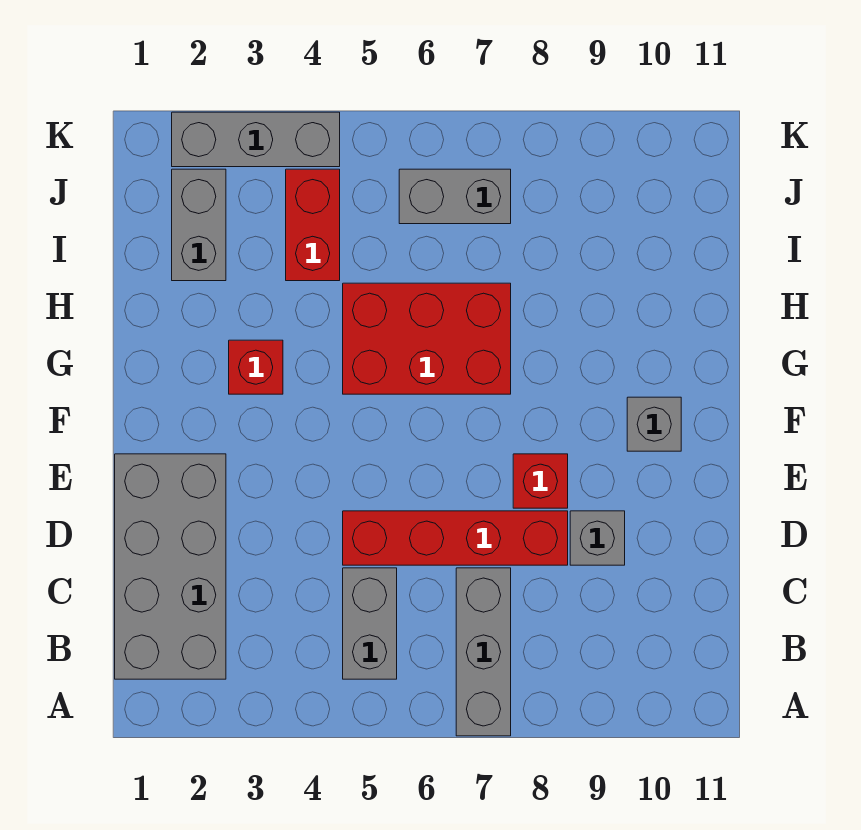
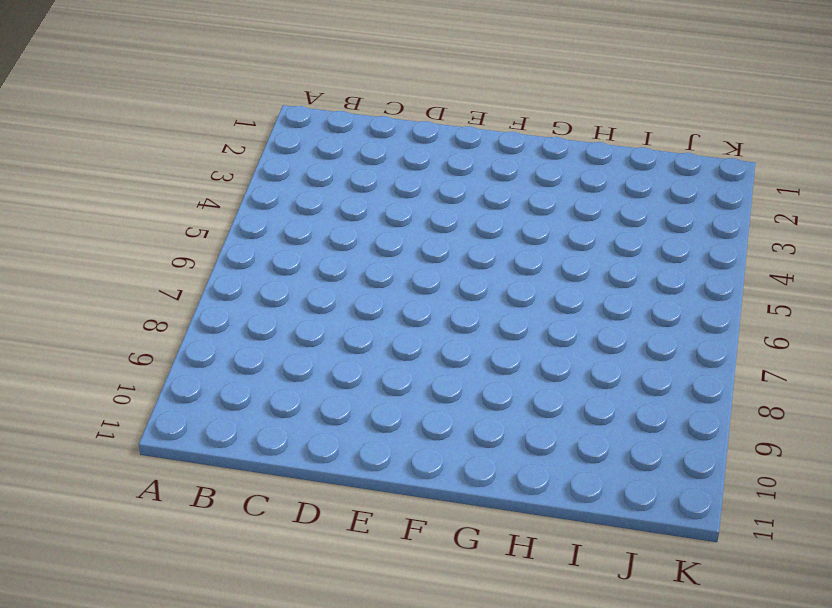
none -> grey 1x3 brick [456,568,511,736]
none -> grey 2x4 brick [115,454,226,679]
none -> grey 1x2 brick [343,568,397,679]

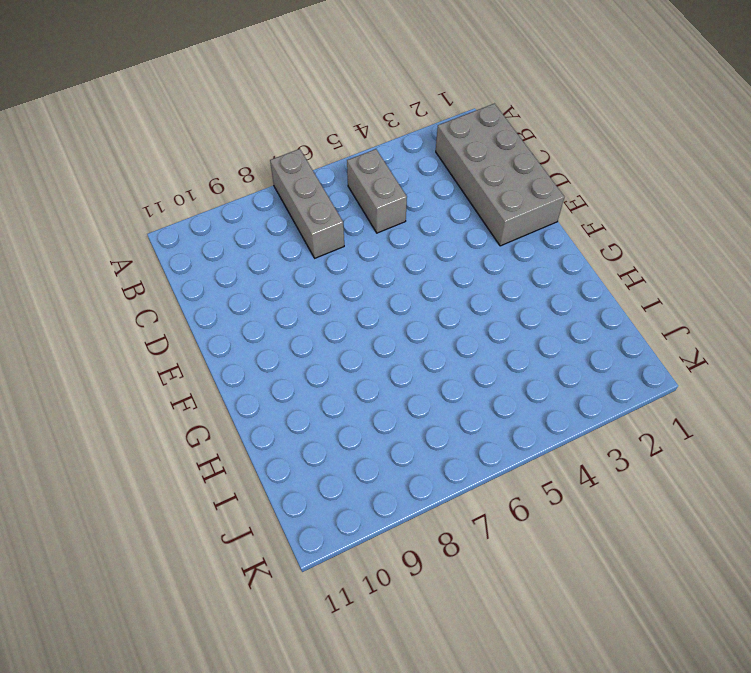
none -> red 1x4 brick [343,511,568,565]
none -> grey 1x1 brick [570,511,625,565]
none -> red 1x1 brick [513,454,568,508]

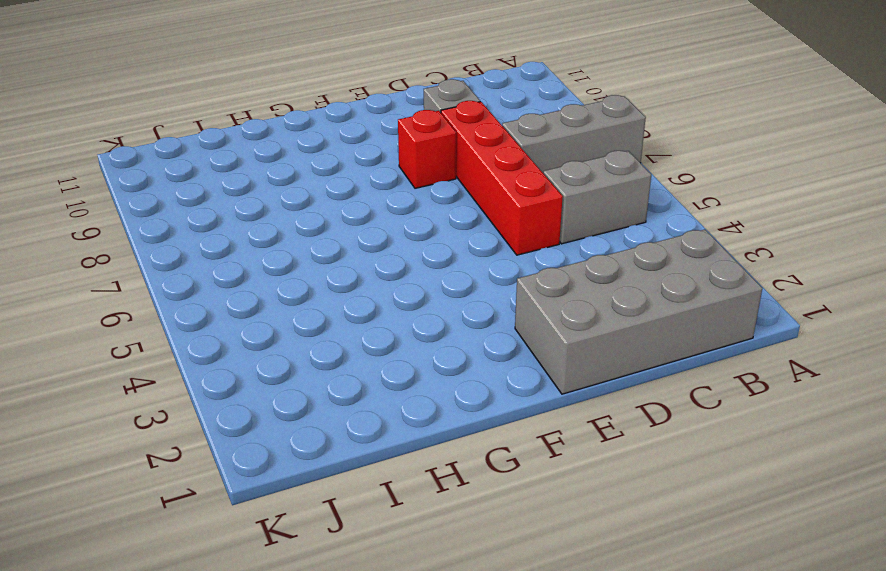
none -> grey 1x1 brick [627,397,681,451]
none -> red 1x1 brick [229,340,283,394]
none -> red 2x3 brick [343,283,511,394]

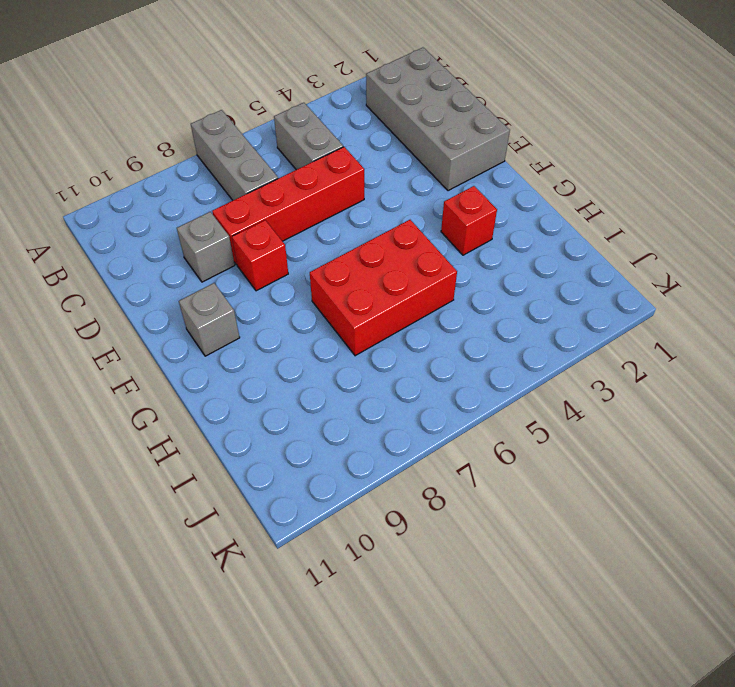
none -> grey 1x2 brick [172,169,226,281]
none -> red 1x2 brick [286,169,340,281]
none -> grey 1x2 brick [399,169,511,224]

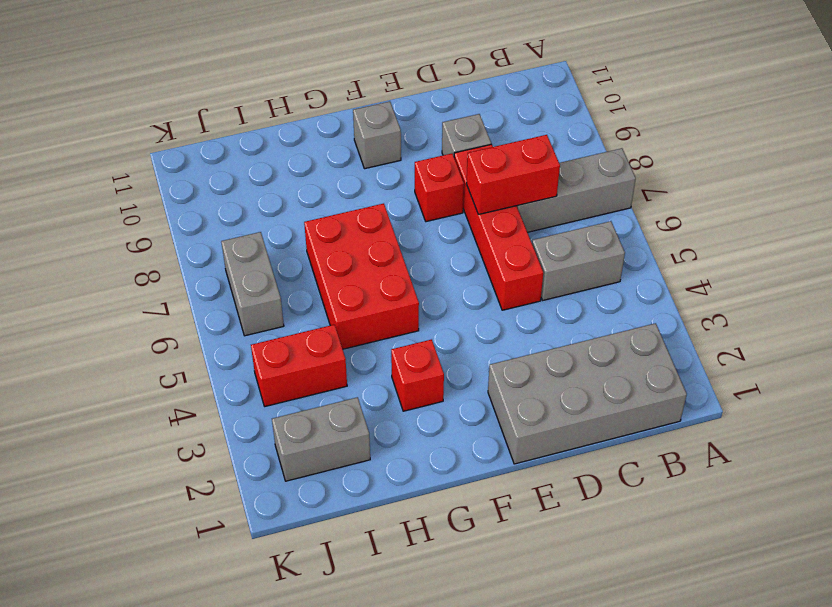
red 1x2 brick [467,135,560,215] -> none
none -> grey 1x3 brick [172,112,340,167]

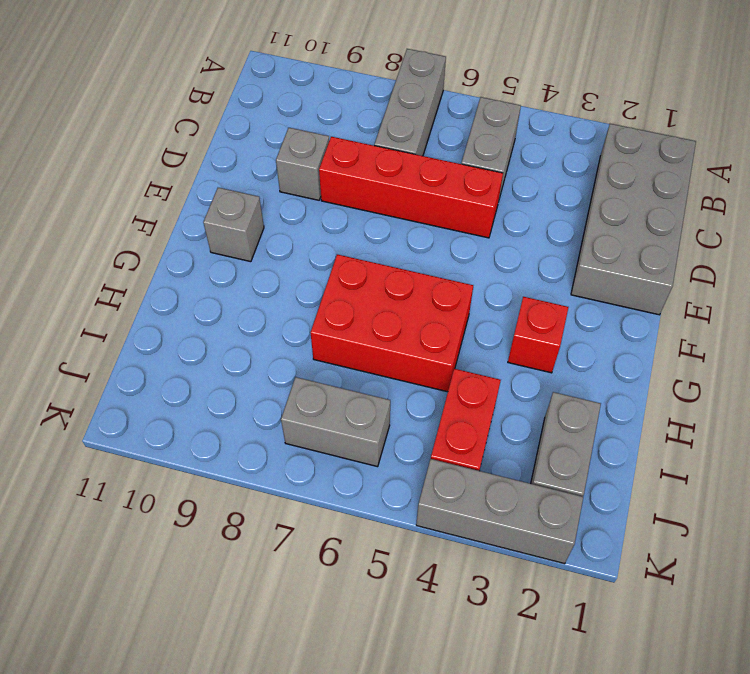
none -> red 1x1 brick [513,454,568,508]

